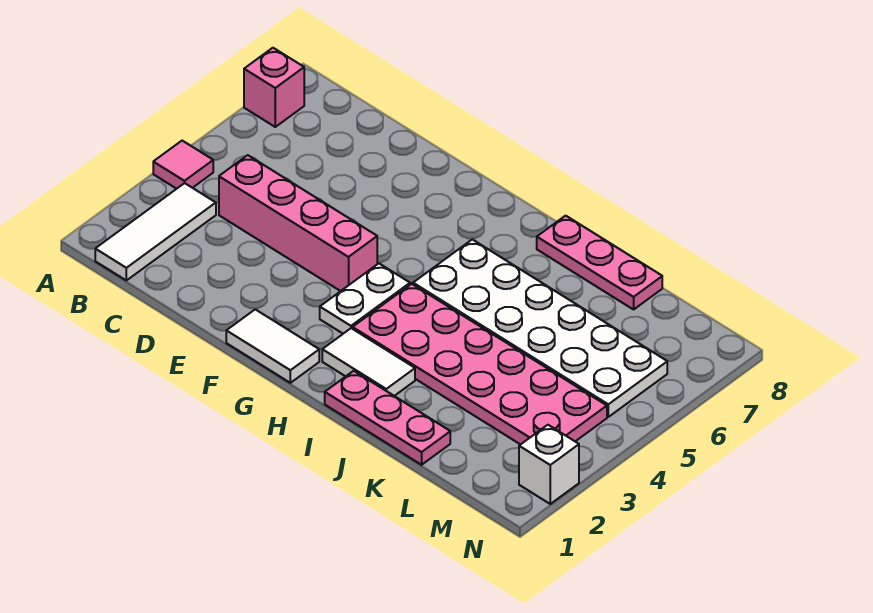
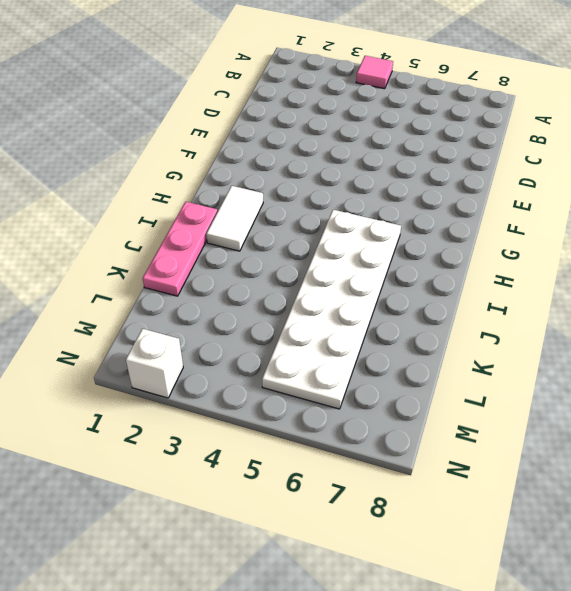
none -> pink 1x1 brick [244,48,304,127]
none -> white 1x3 tile [95,183,216,280]
none -> pink 1x4 brick [219,155,377,291]

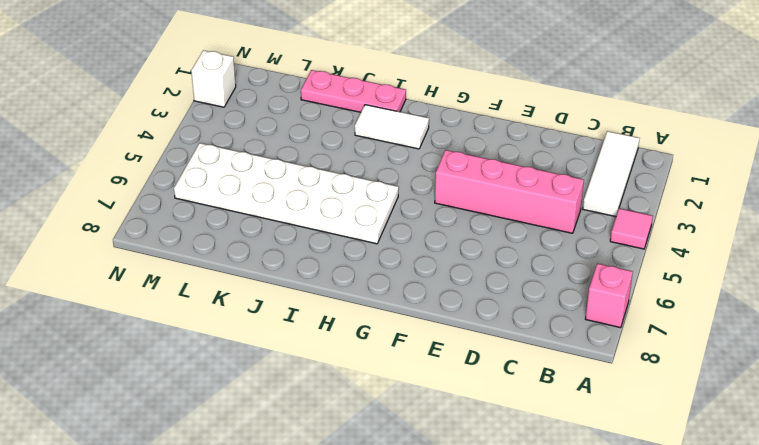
none -> white 1x2 tile [226,309,319,383]
none -> white 1x2 plate [320,264,410,334]
none -> pink 2x6 plate [353,284,607,445]

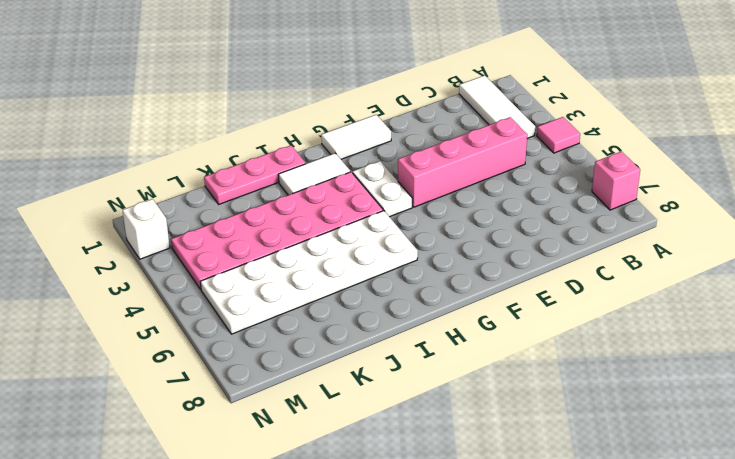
none -> pink 1x3 plate [537,216,662,309]

